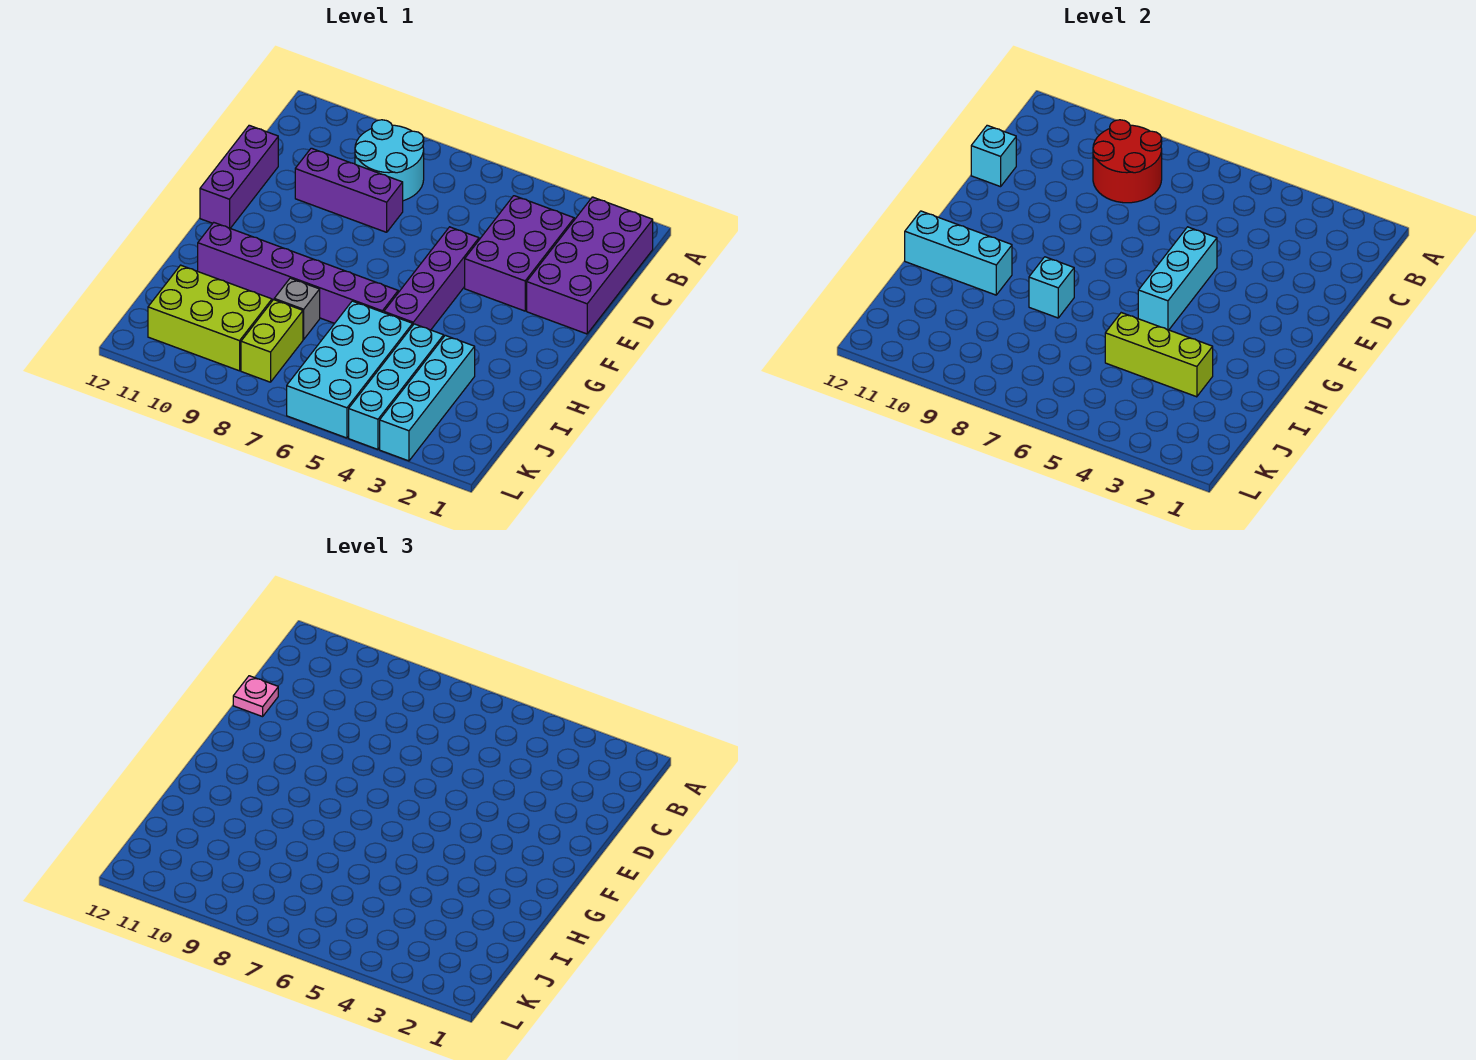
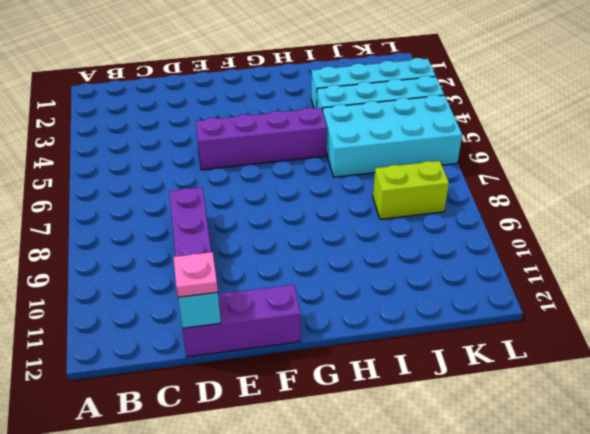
none -> purple 2x4 brick [527,197,653,334]
none -> cyan 2x2 round brick [355,120,424,201]
none -> purple 2x3 brick [465,196,574,311]

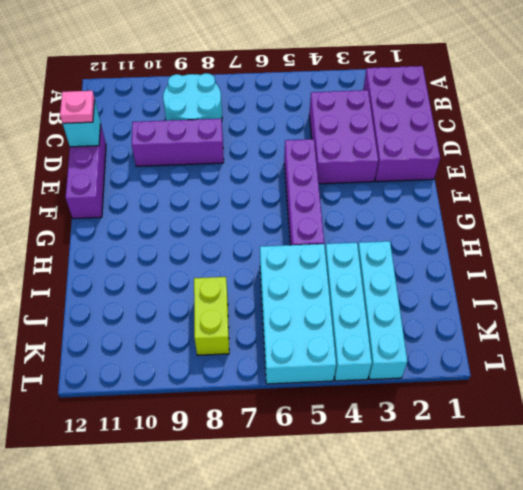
none -> purple 1x6 brick [198,223,398,323]
none -> grey 1x1 brick [274,278,320,339]
none -> lime 2x3 brick [148,265,272,371]

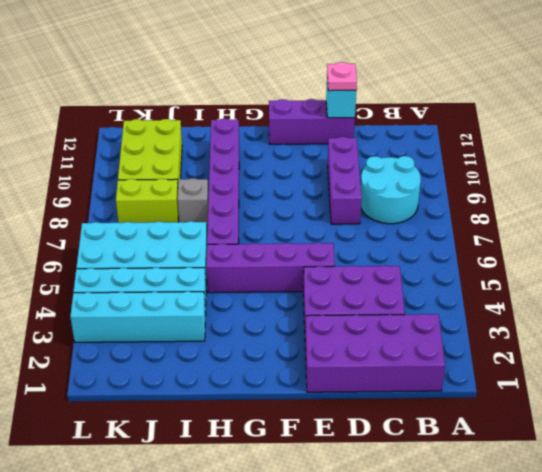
none -> red 2x2 round brick [1093,120,1162,203]
none -> cyan 1x3 brick [1138,227,1217,330]
none -> cyan 1x1 brick [1029,257,1074,318]

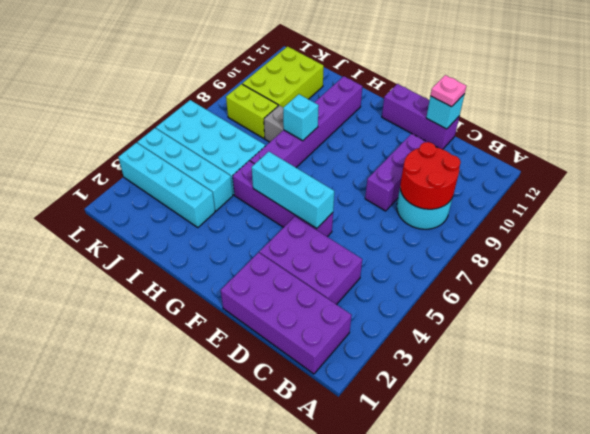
none -> cyan 1x3 brick [905,211,1012,295]
none -> lime 1x3 brick [1105,313,1213,397]

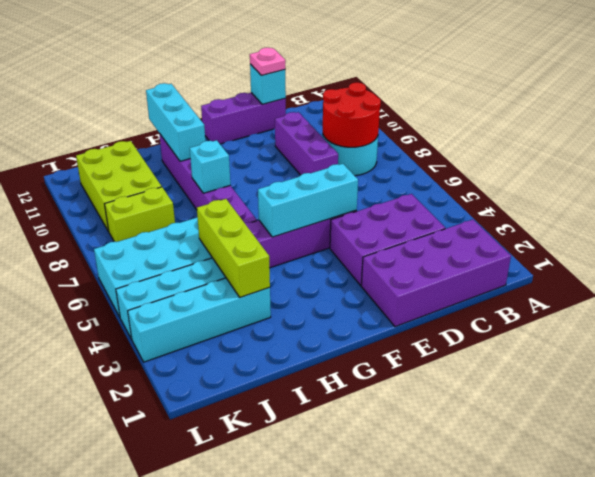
none -> grey 1x1 brick [274,278,320,339]

